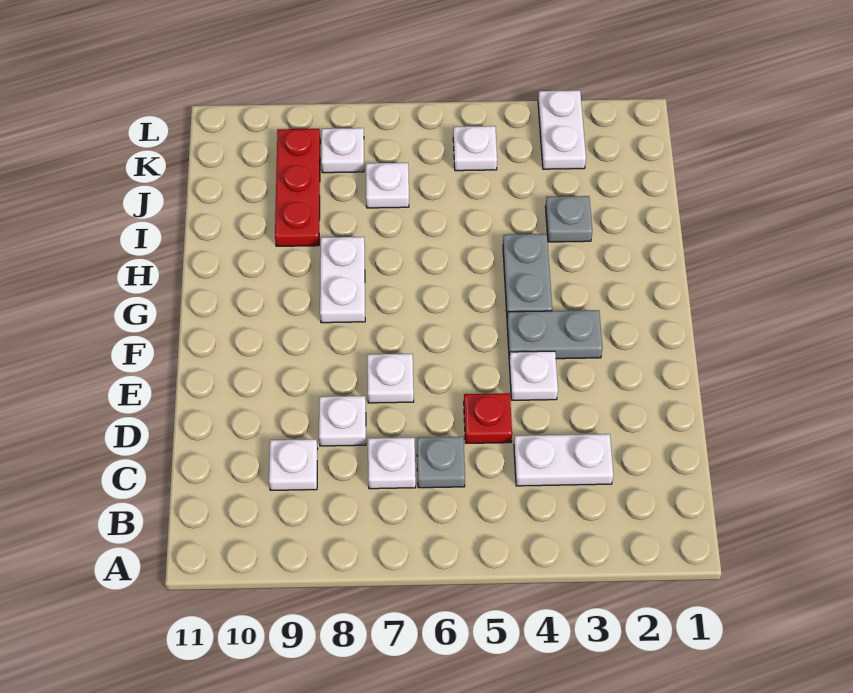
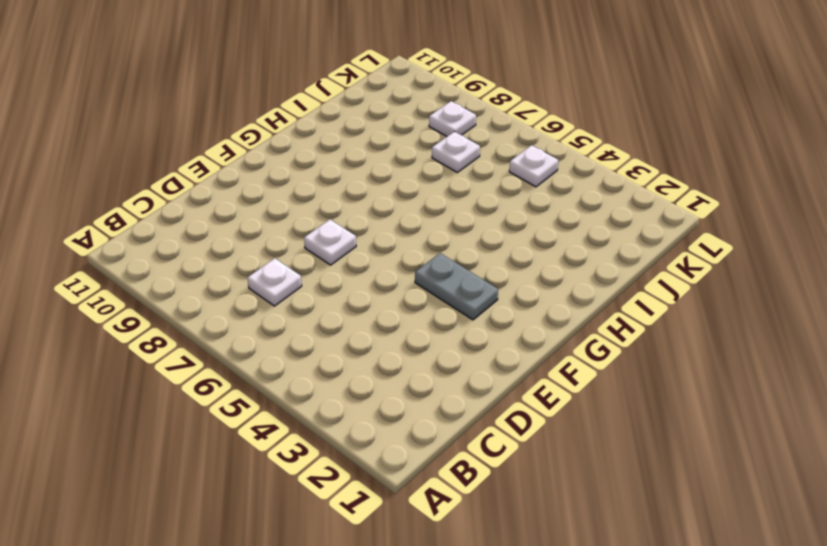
none -> white 1x2 plate [514,434,614,486]
none -> grey 1x1 plate [417,437,465,488]
none -> white 1x1 plate [269,439,318,490]

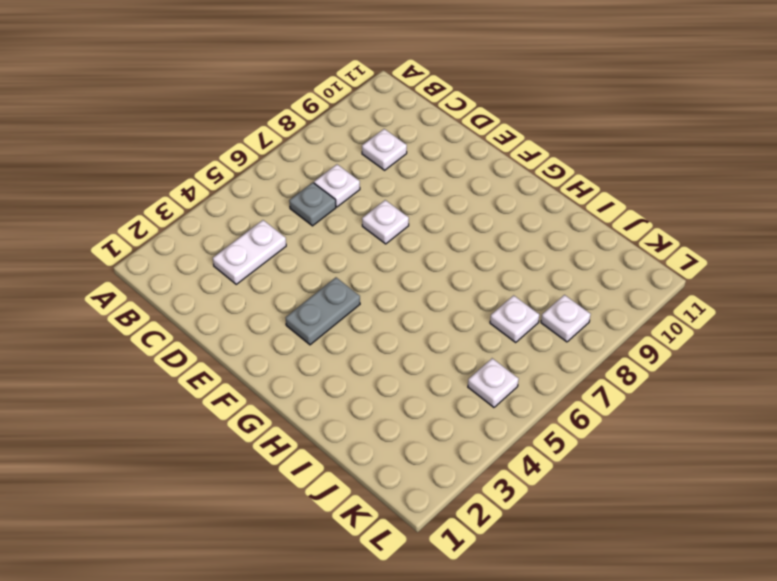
none -> red 1x1 plate [464,393,512,443]
none -> white 1x1 plate [319,396,366,446]
none -> white 1x1 plate [509,351,558,400]

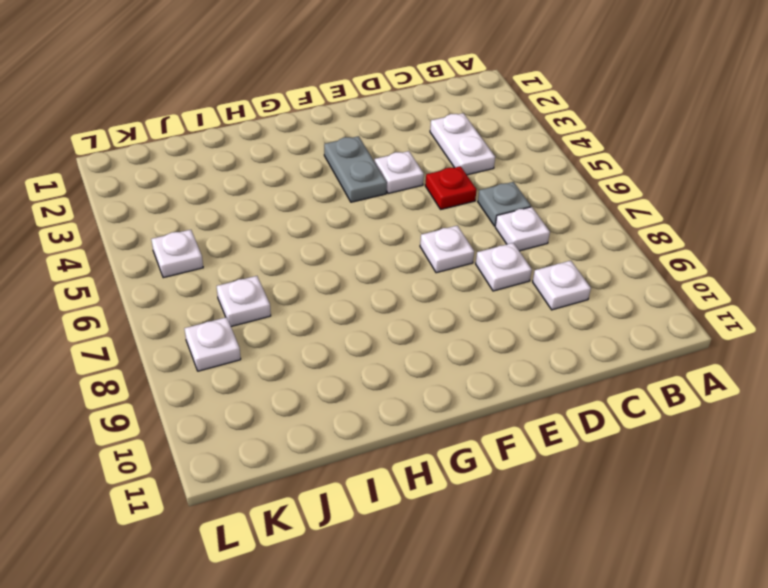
none -> grey 1x2 plate [503,234,552,316]
none -> white 1x2 plate [320,237,365,323]
none -> grey 1x1 plate [546,196,592,242]

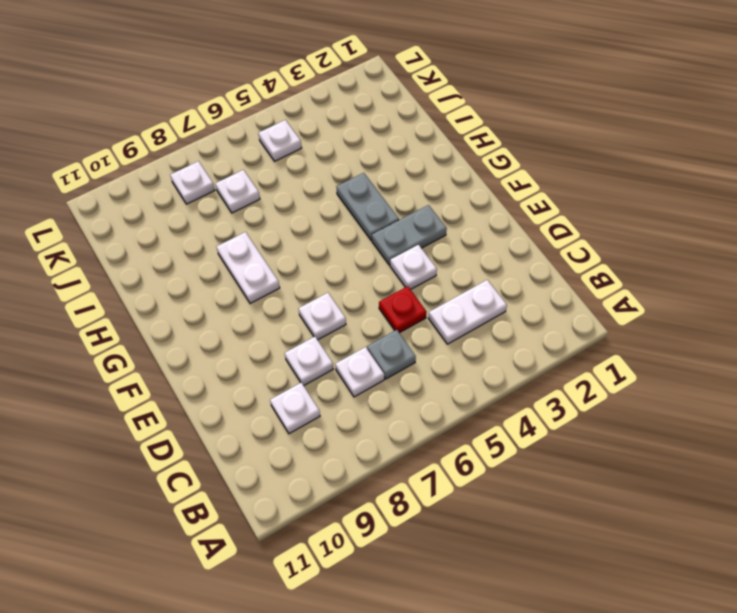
none -> grey 1x1 plate [546,196,592,242]
none -> red 1x3 plate [275,129,320,246]
none -> white 1x2 plate [538,90,586,169]

